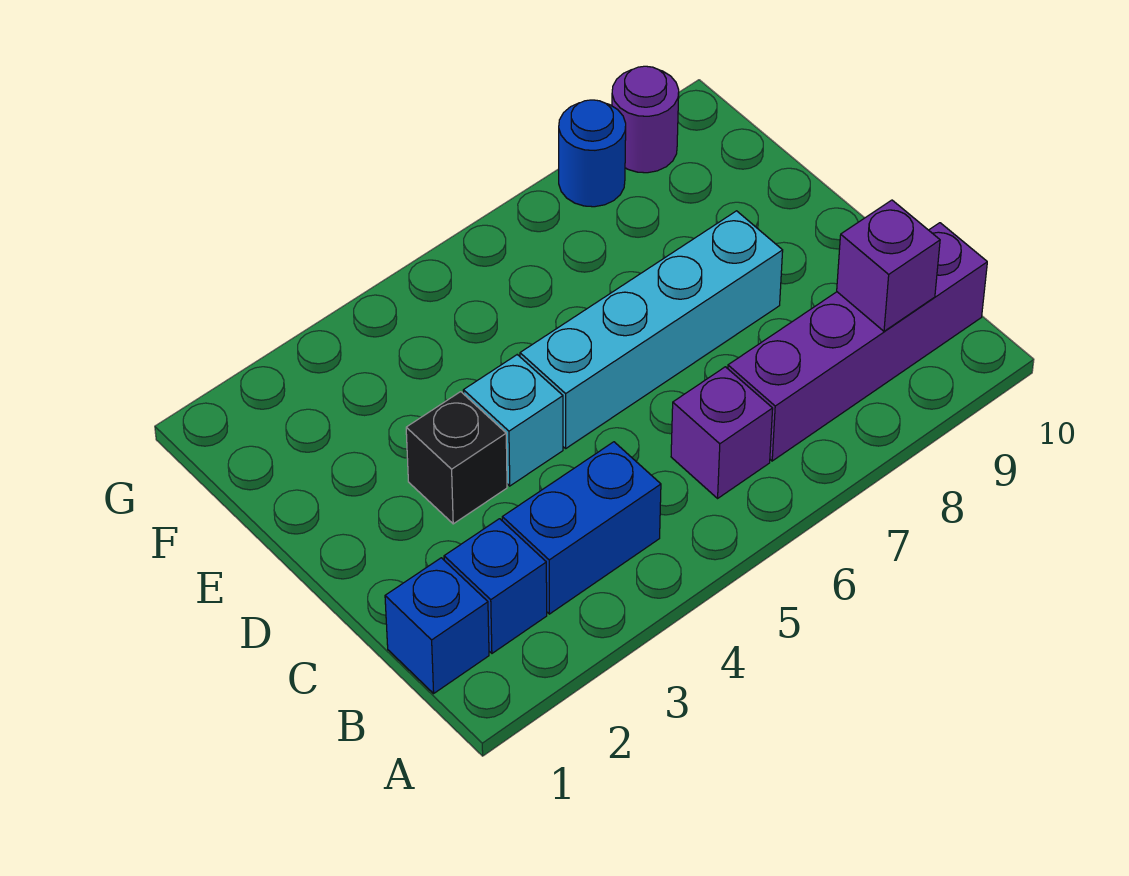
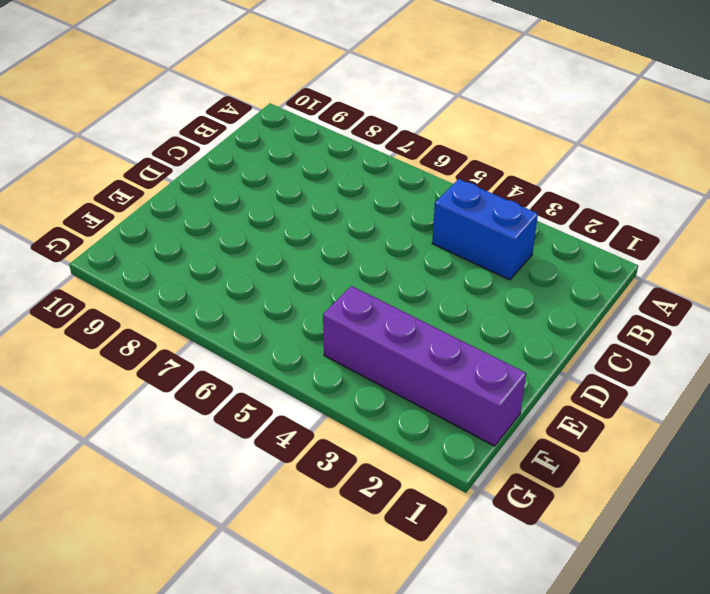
purple 1x4 brick [323,286,526,446] -> purple 1x4 brick moved to [728,223,987,461]
none -> blue 1x1 brick [385,558,489,693]
none -> blue 1x1 brick [444,519,547,653]

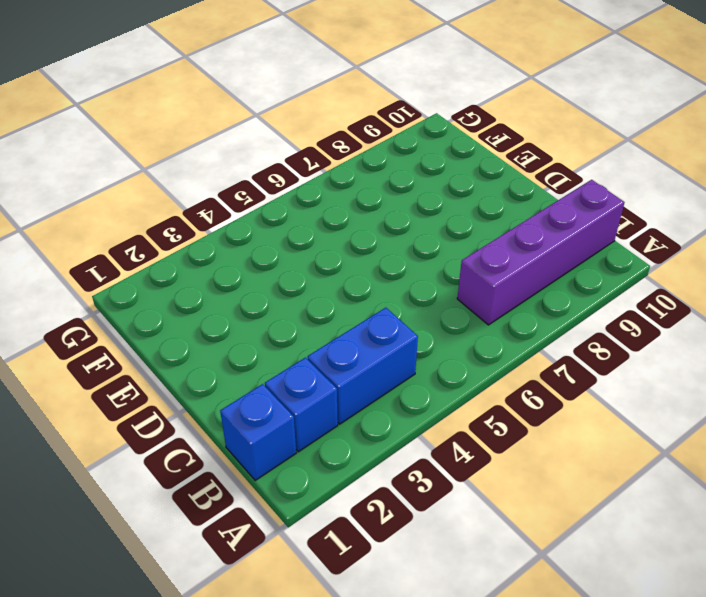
none -> purple 1x1 brick [671,367,773,498]
none -> black 1x1 brick [406,392,507,524]

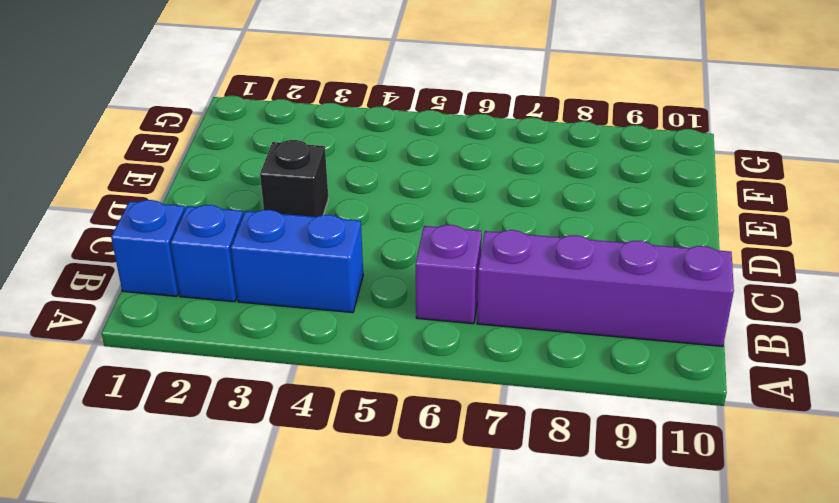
none -> cyan 1x1 brick [463,355,563,486]
none -> cyan 1x4 brick [520,211,783,448]

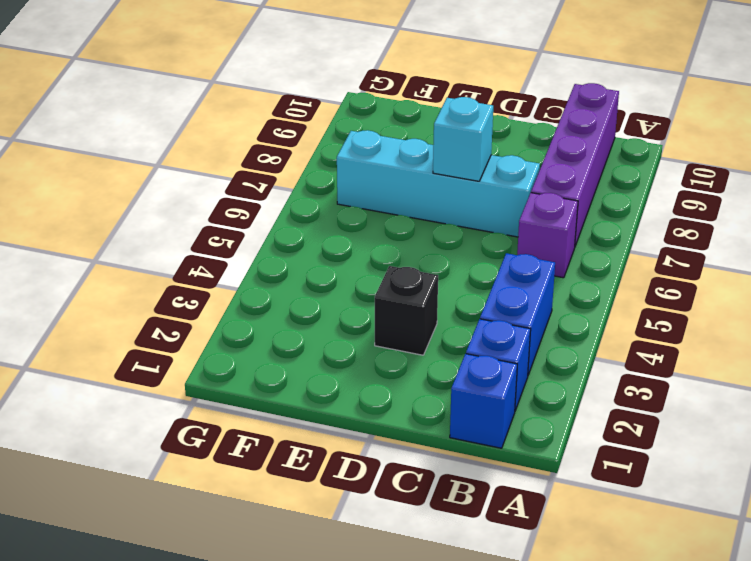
cyan 1x4 brick [337,130,540,237] -> cyan 1x4 brick turned to [520,211,783,448]
cyan 1x1 brick [433,97,493,181] -> cyan 1x1 brick moved to [463,355,563,486]
none -> blue 1x1 round brick [559,100,626,207]
none -> purple 1x1 round brick [612,66,679,173]

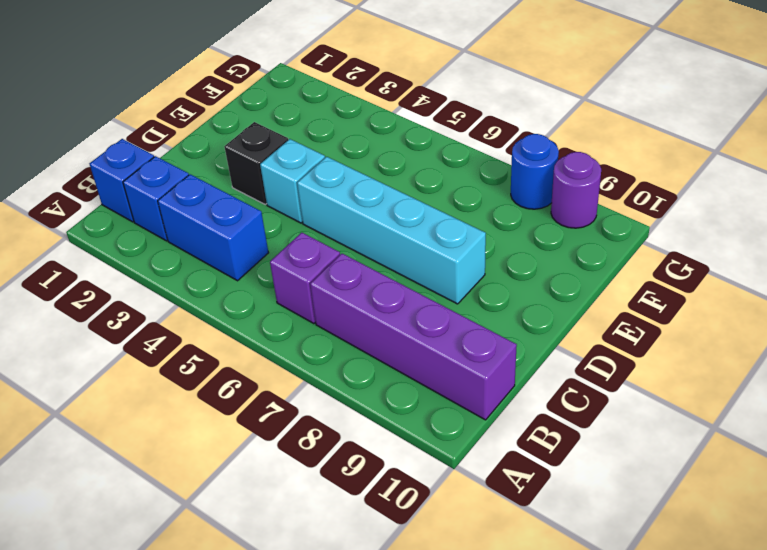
none -> purple 1x1 brick [837,200,940,331]

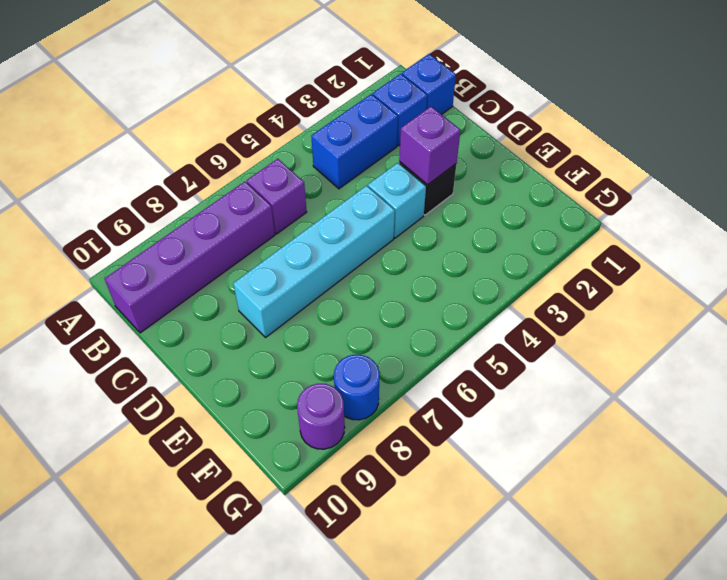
purple 1x1 brick [399,107,461,185] -> purple 1x1 brick moved to [837,200,940,331]

